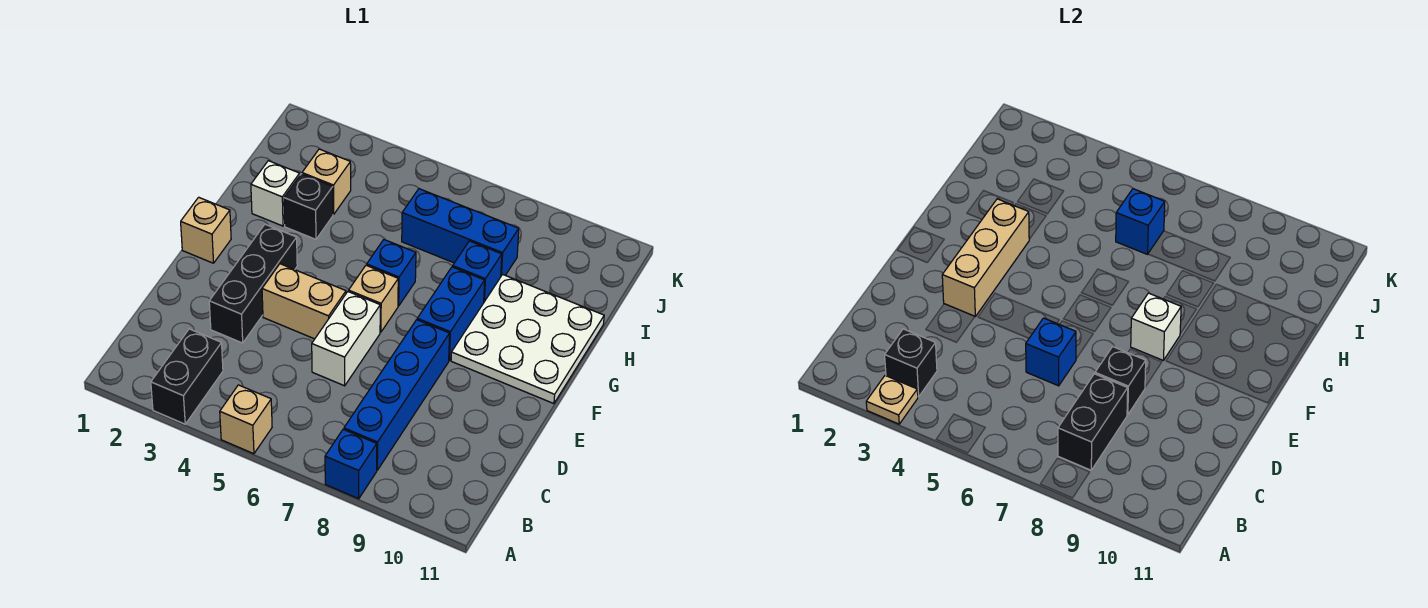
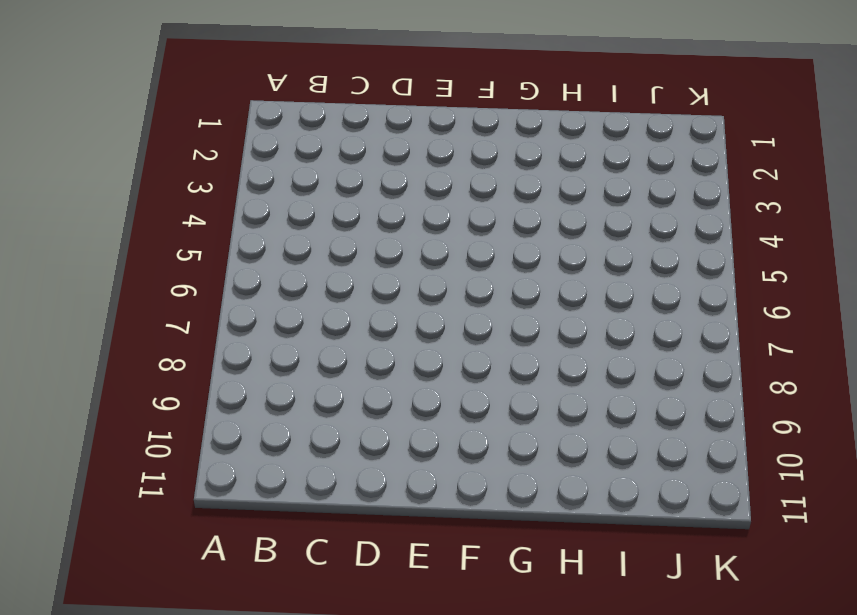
none -> black 1x2 brick [151,329,223,424]
none -> tan 1x1 brick [220,385,272,454]
none -> blue 1x1 brick [325,429,377,499]

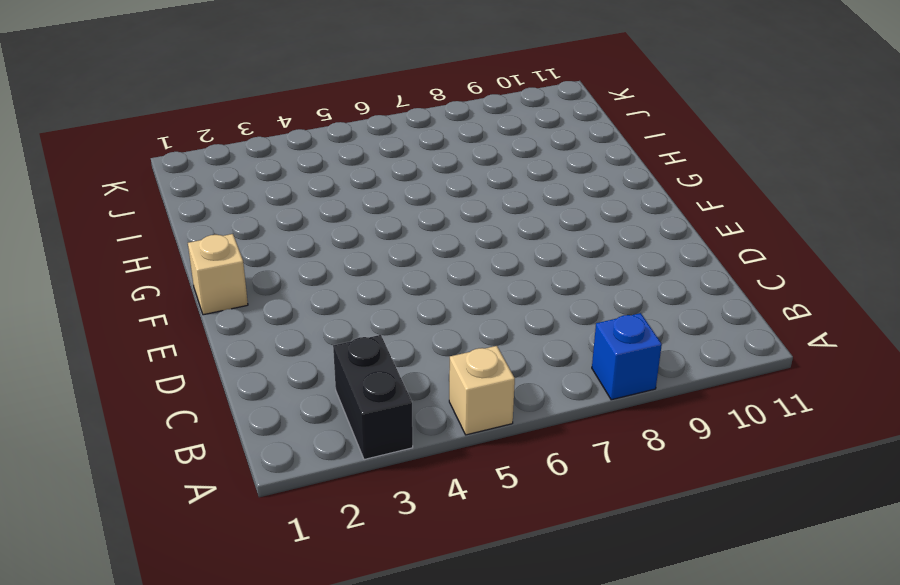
none -> blue 1x4 brick [344,320,450,470]
none -> black 1x3 brick [209,224,297,343]
none -> white 1x2 brick [312,292,380,386]

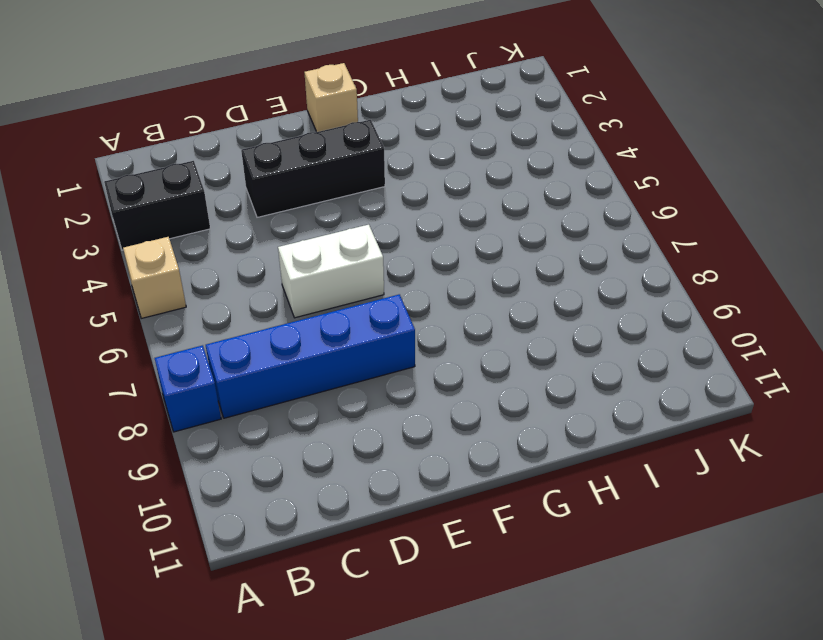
none -> tan 1x2 brick [262,264,346,339]
none -> tan 1x1 brick [349,265,398,332]
none -> blue 1x2 brick [417,267,485,360]

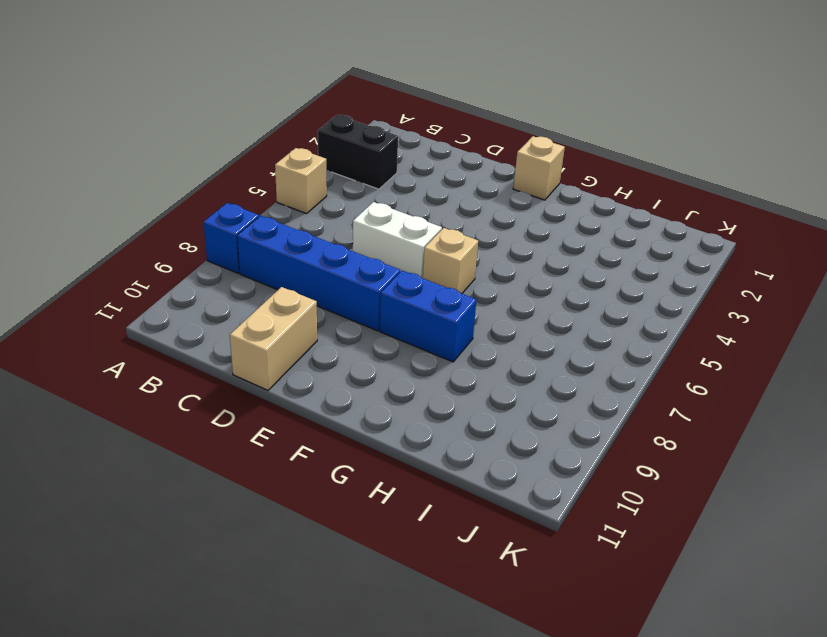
tan 1x2 brick [230,287,317,390] -> tan 1x2 brick moved to [262,264,346,339]
none -> black 1x3 brick [209,224,297,343]
none -> white 3x3 plate [451,274,604,404]
none -> blue 1x1 brick [367,240,416,306]

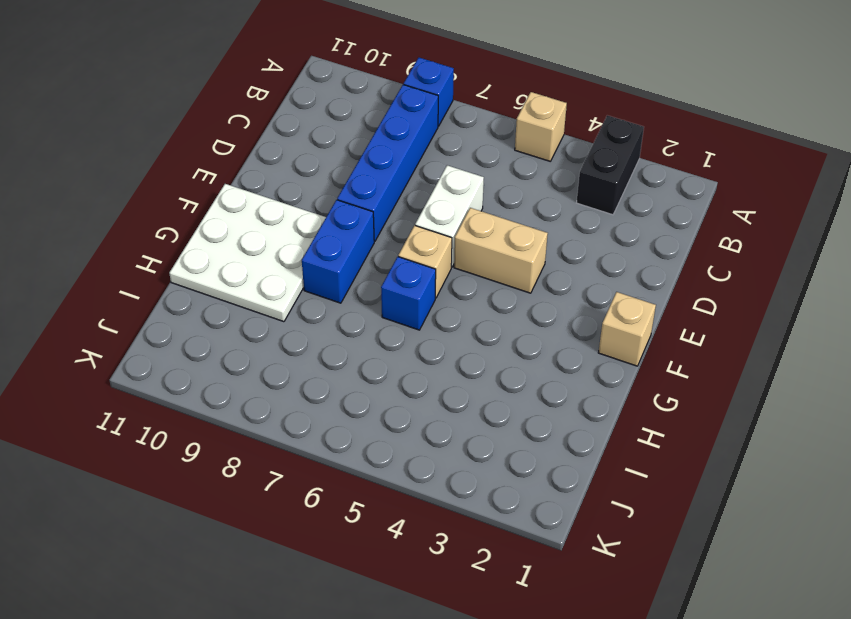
none -> black 1x3 brick [209,224,297,343]
none -> white 1x1 brick [251,161,300,226]
none -> black 1x1 brick [284,174,333,239]

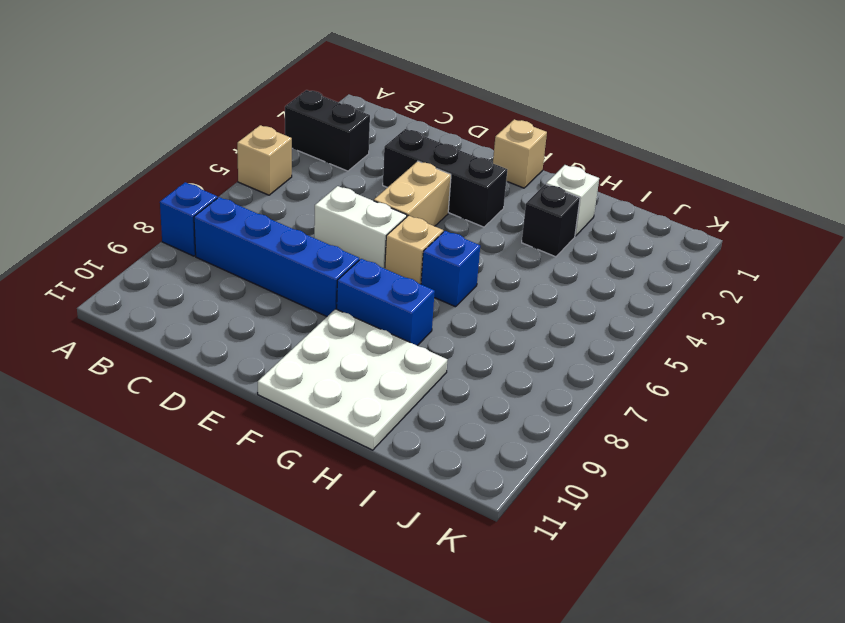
none -> blue 1x1 brick [453,241,502,302]
none -> tan 1x1 brick [302,149,351,214]
none -> blue 1x3 brick [402,189,519,276]

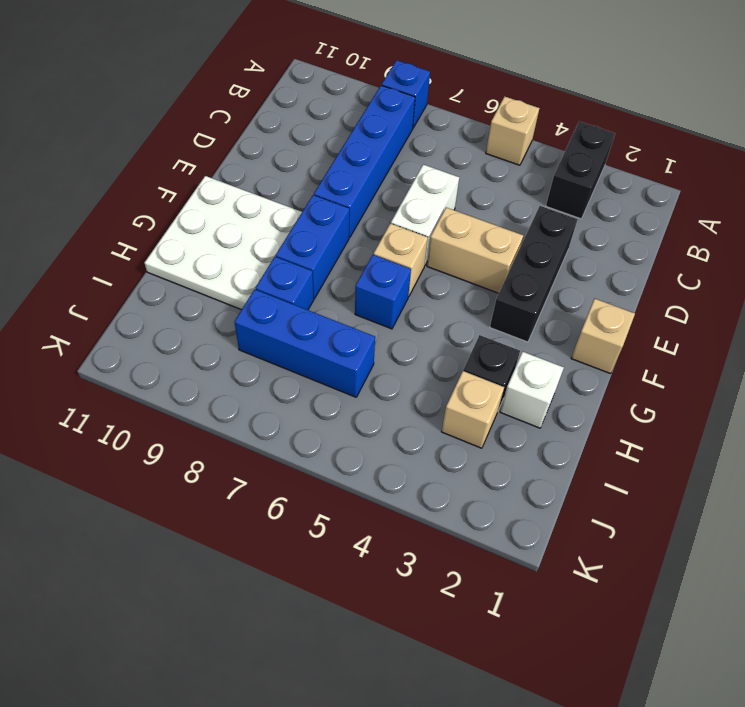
none -> tan 1x1 plate [866,376,918,424]
none -> black 1x1 brick [885,329,937,397]
none -> black 1x2 brick [1058,374,1128,470]

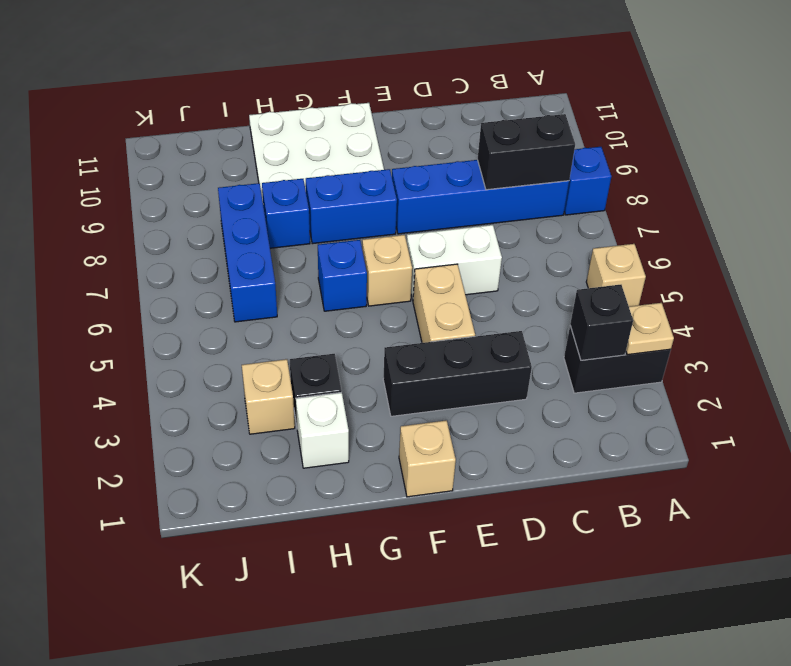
none -> blue 1x1 brick [1026,318,1076,386]
none -> black 1x1 brick [1095,347,1146,415]
none -> tan 1x3 brick [942,199,1029,316]

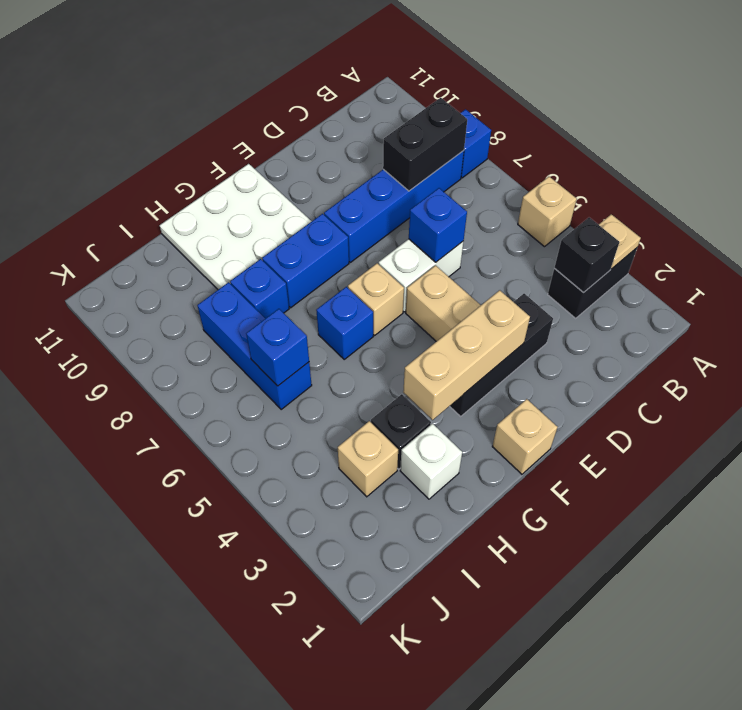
none -> black 1x1 brick [1095,347,1146,415]
none -> white 1x1 brick [1131,293,1181,360]

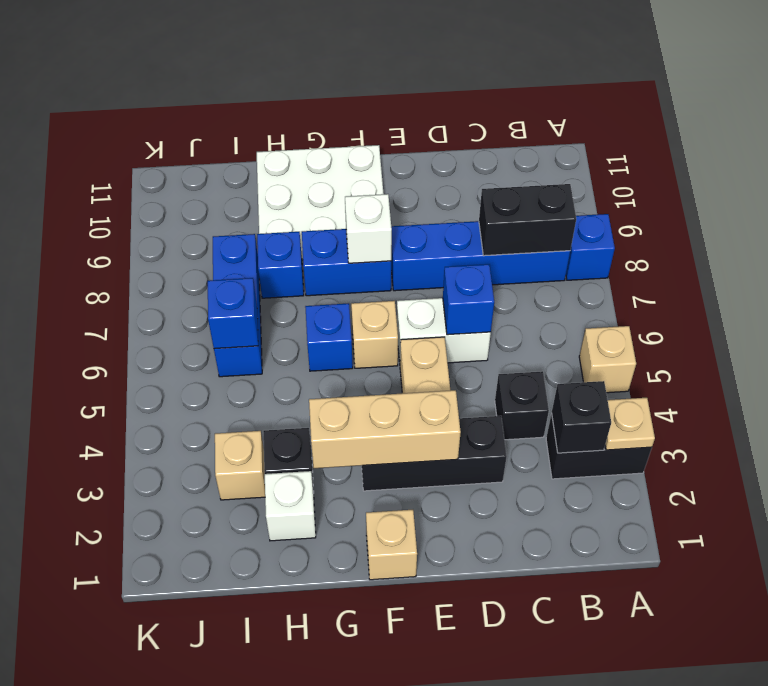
black 1x1 brick [495,371,549,440] -> black 1x1 brick moved to [1095,347,1146,415]

